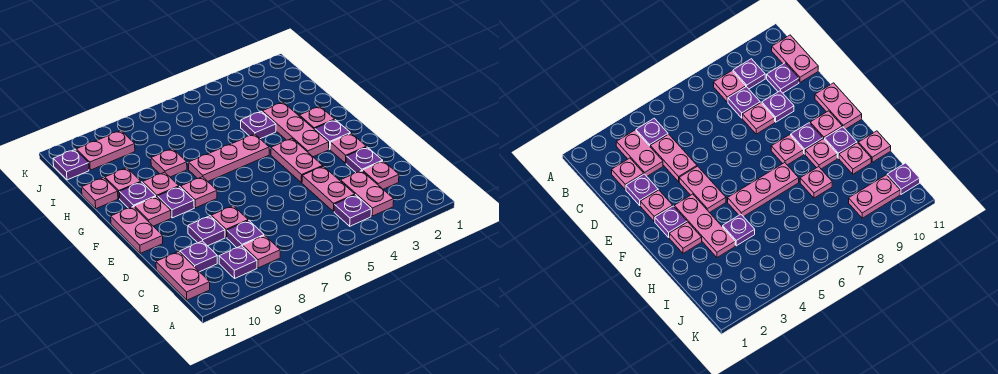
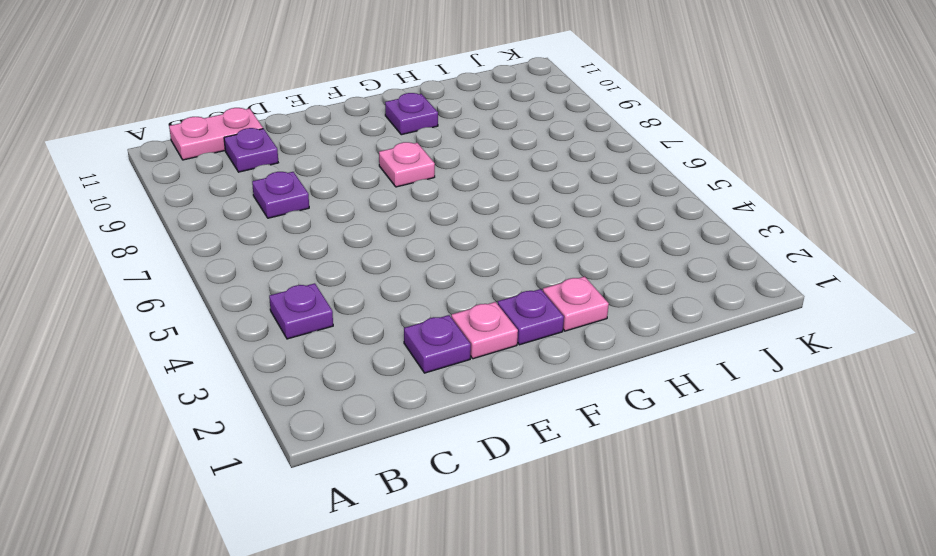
none -> pink 1x2 plate [341,171,394,216]
none -> pink 1x1 plate [243,235,280,268]
none -> purple 1x1 plate [219,246,257,278]
none -> pink 1x1 plate [363,161,399,189]

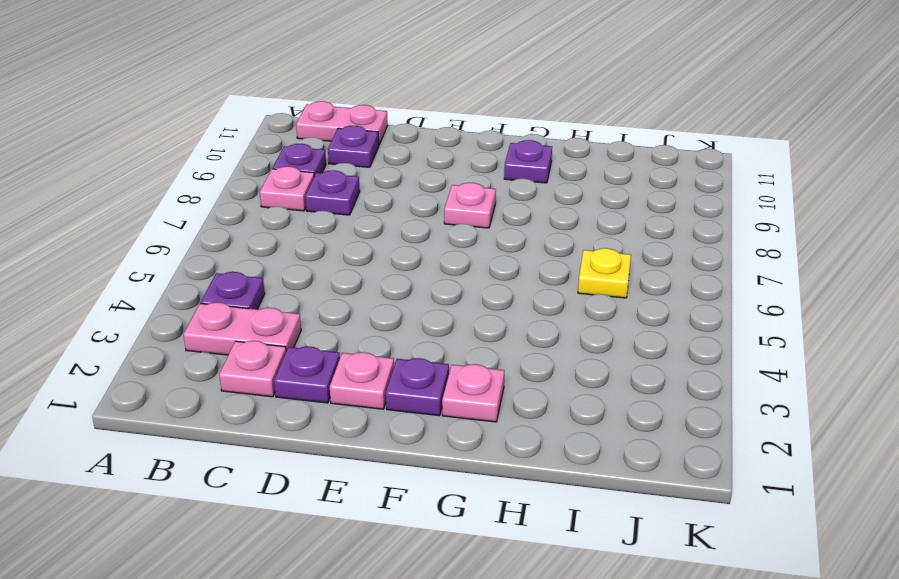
yellow 1x1 plate [578,248,631,298] -> none
none -> pink 1x2 plate [302,166,355,212]
none -> pink 1x1 plate [211,206,248,237]
none -> purple 1x1 plate [188,216,225,246]
none -> pink 1x2 plate [271,139,323,183]

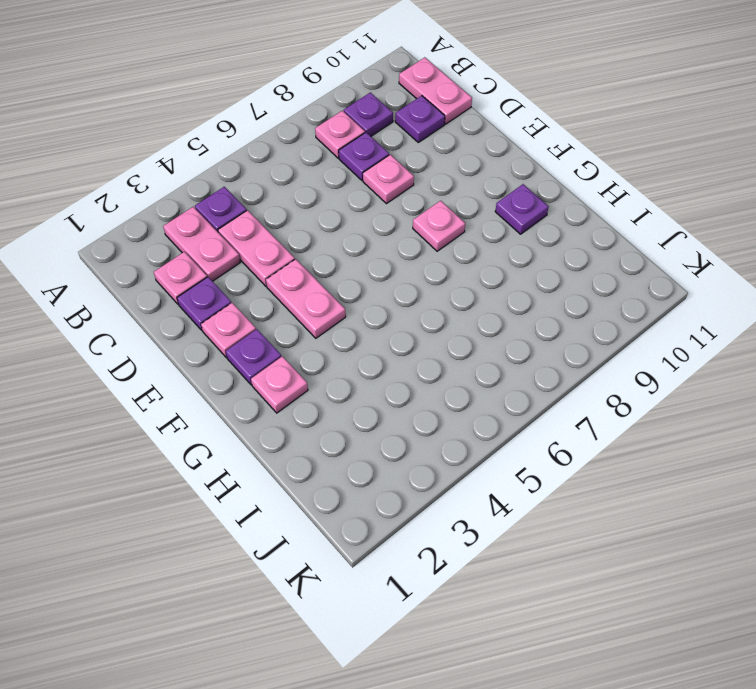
none -> purple 1x1 plate [188,216,225,246]
none -> pink 1x2 plate [111,207,163,253]
none -> pink 1x3 plate [263,102,329,157]
none -> purple 1x1 plate [158,187,194,218]

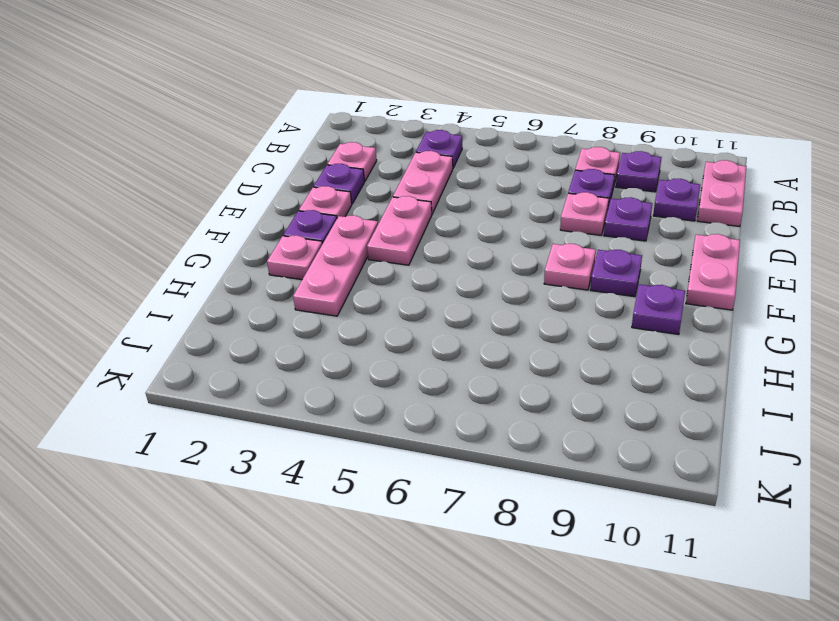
none -> pink 1x2 plate [341,171,394,216]
none -> pink 1x1 plate [134,197,171,226]
none -> pink 1x3 plate [189,134,269,181]
none -> pink 1x1 plate [142,172,179,197]

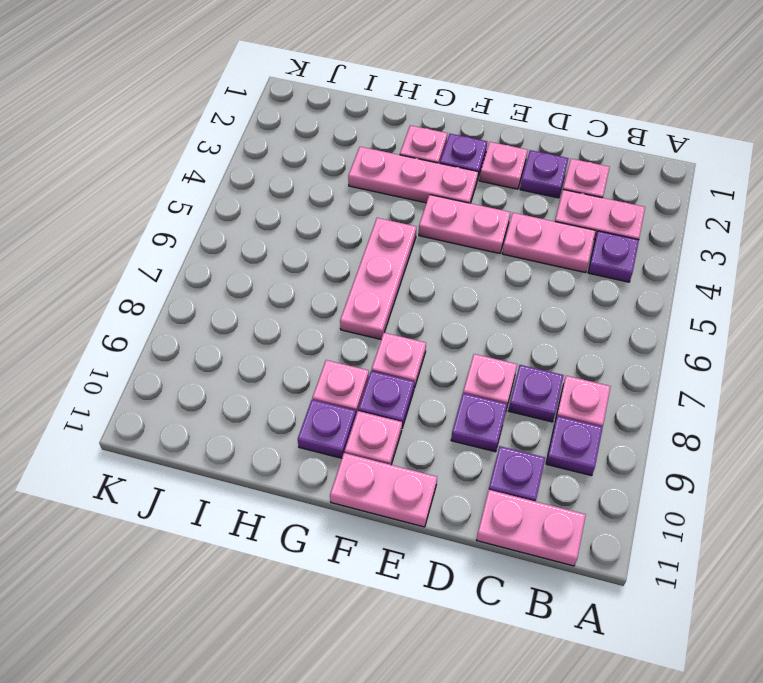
none -> purple 1x1 plate [241,111,276,139]
none -> pink 1x1 plate [151,149,187,177]
none -> pink 1x1 plate [105,168,141,199]
none -> pink 1x1 plate [82,178,118,209]

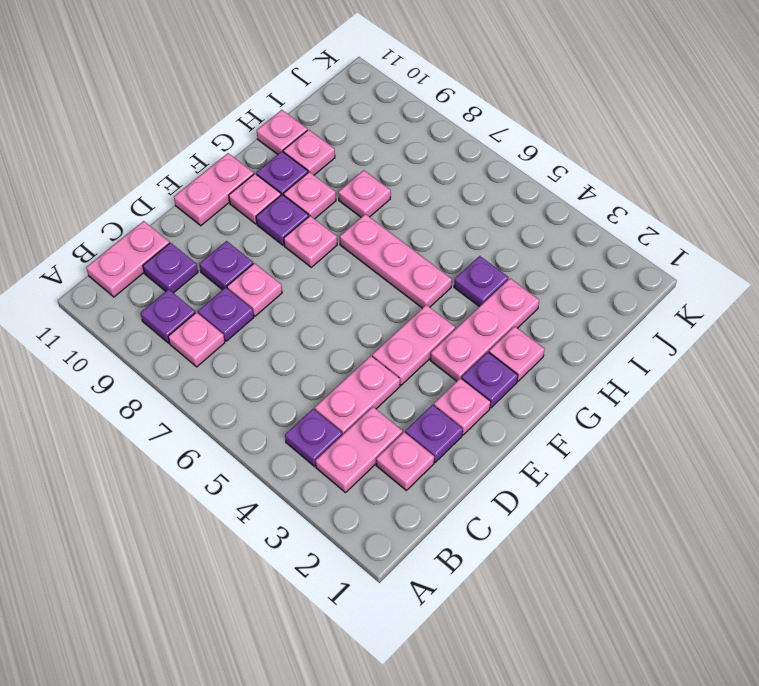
none -> pink 1x2 plate [76,131,135,170]
none -> purple 1x1 plate [53,150,89,180]

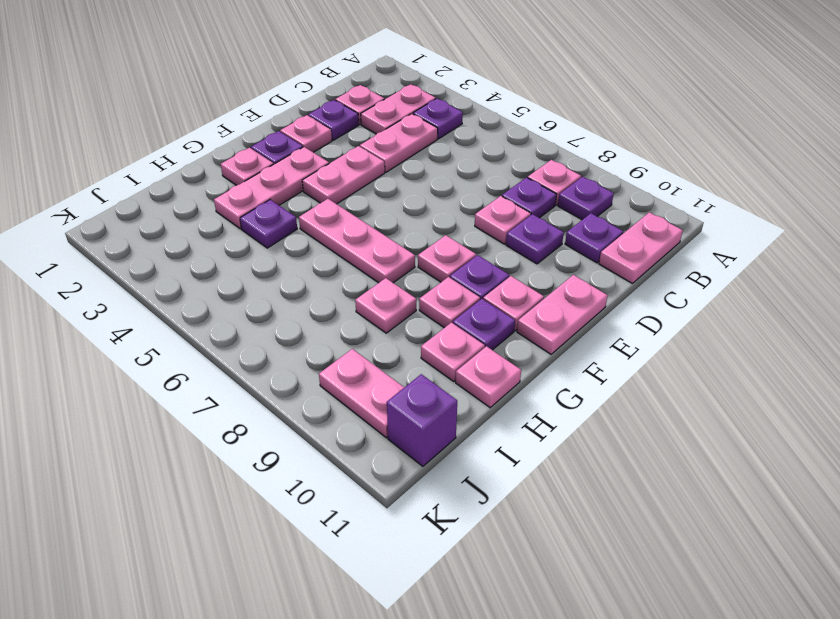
purple 1x1 brick [387,374,457,466] -> purple 1x1 plate [53,150,89,180]

